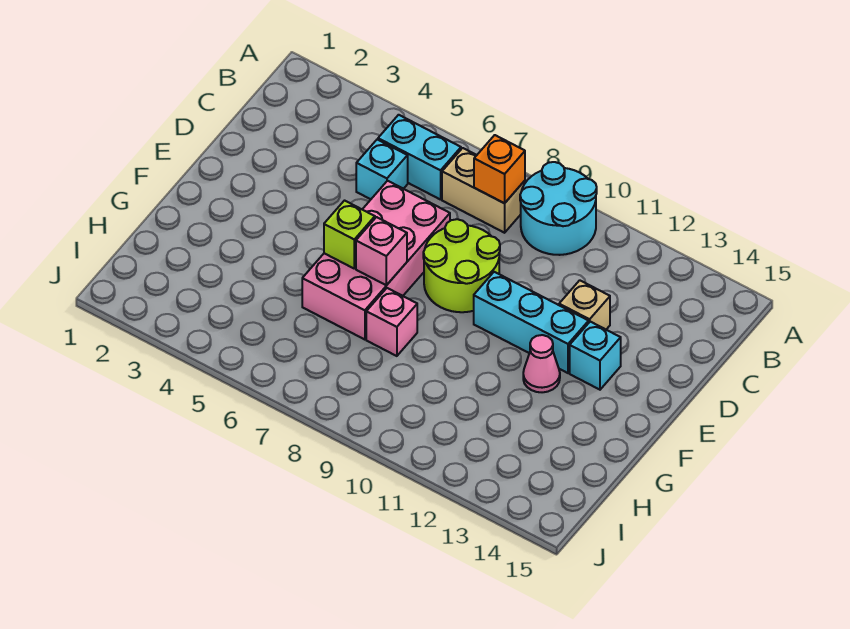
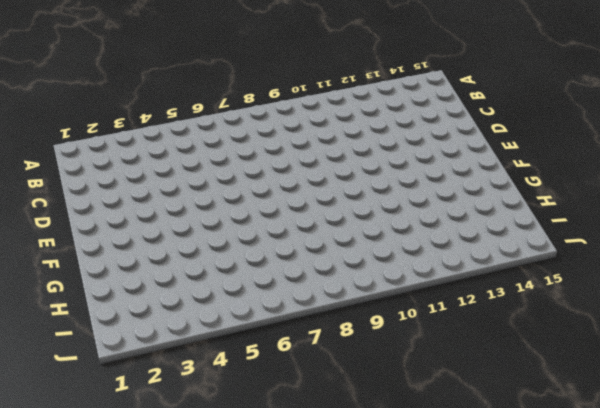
none -> cyan 2x2 round brick [520,162,597,255]
none -> cyan 1x2 brick [378,115,461,200]
none -> tan 1x2 brick [442,148,525,233]

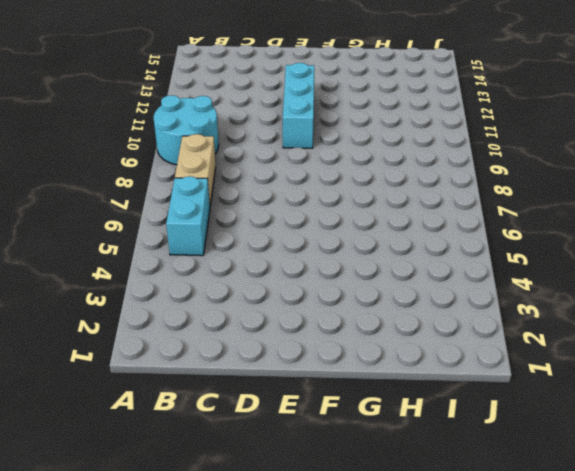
none -> cyan 1x1 brick [356,140,408,199]
none -> pink 2x4 brick [302,181,450,340]
none -> lime 2x2 round brick [423,219,500,312]

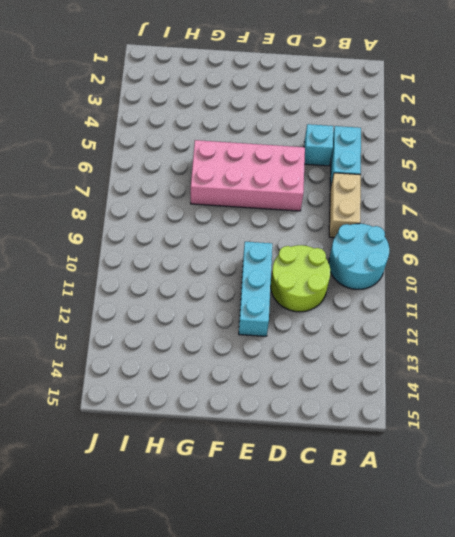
lime 2x2 round brick [271,245,330,312] -> lime 2x2 round brick moved to [423,219,500,312]
none -> tan 1x1 brick [559,280,610,329]
none -> cyan 1x1 brick [570,322,621,390]
none -> pink 1x1 cone [523,335,560,392]

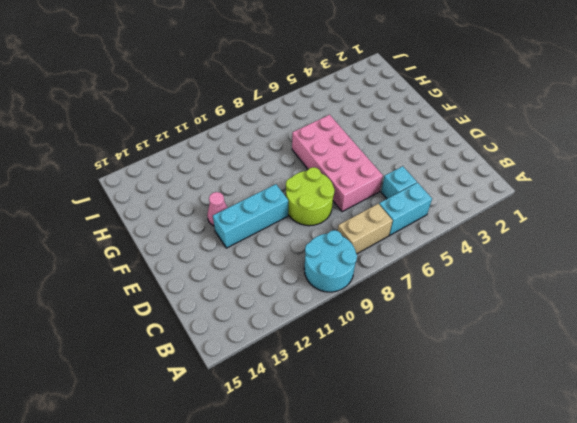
none -> tan 1x1 brick [559,280,610,329]
none -> cyan 1x1 brick [570,322,621,390]
none -> pink 1x1 brick [366,288,417,356]

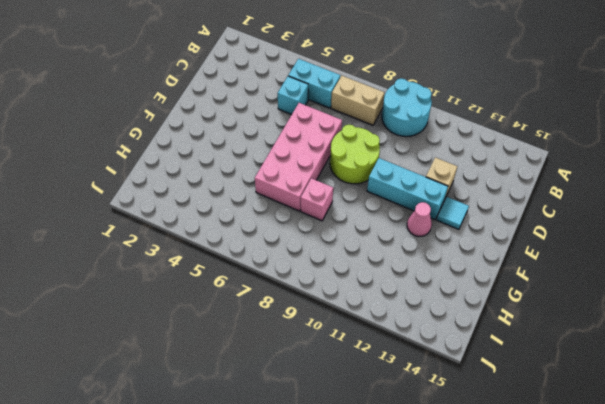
cyan 1x1 tile [437,197,469,230] -> cyan 1x1 brick [570,322,621,390]
none -> orange 1x1 brick [474,135,525,203]
none -> lime 1x1 brick [324,201,375,268]
none -> pink 1x1 brick [356,217,407,285]

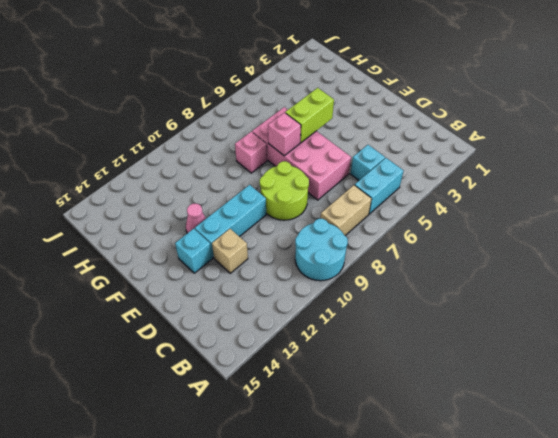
lime 1x2 brick [285,88,334,143] -> lime 1x1 brick [324,201,375,268]
none -> orange 1x1 brick [474,135,525,203]

